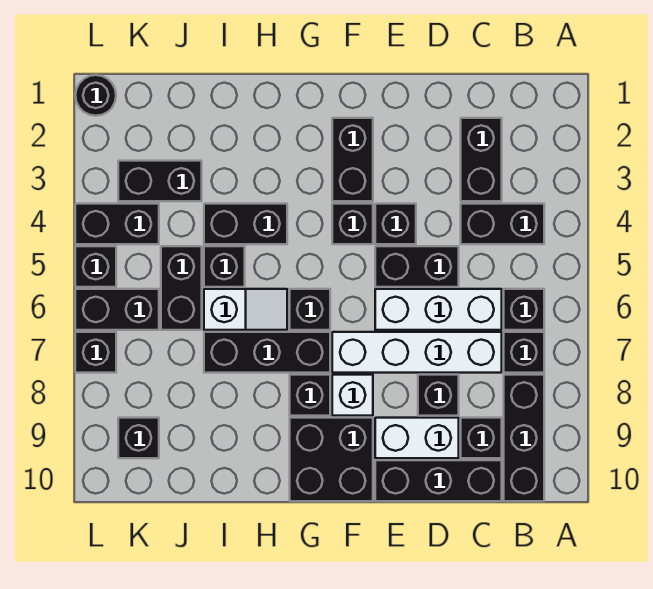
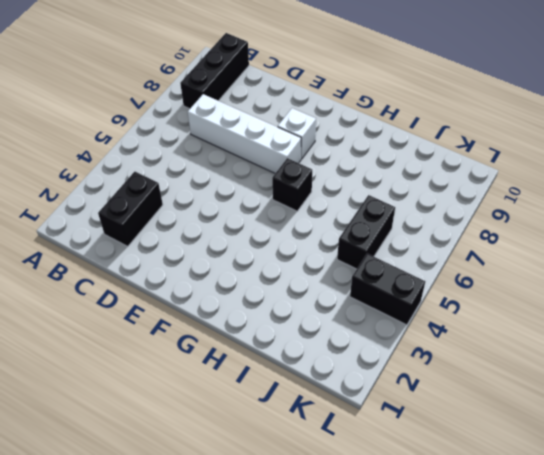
none -> black 1x2 brick [461,204,544,244]
none -> black 1x1 brick [504,289,544,330]
none -> black 1x1 brick [504,332,544,373]
none -> white 1x3 brick [375,289,502,330]

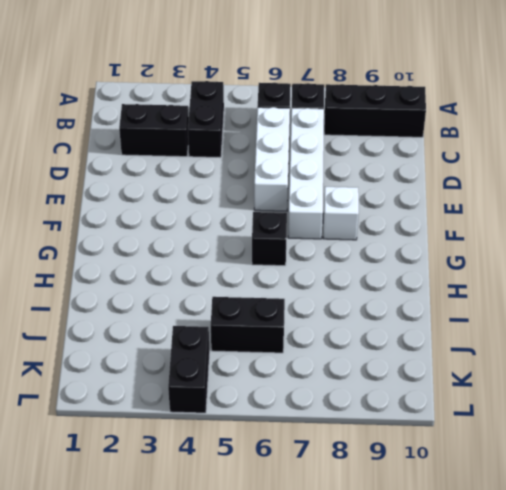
none -> black 1x1 brick [461,418,502,458]
none -> black 1x3 brick [375,460,502,501]
none -> black 1x2 brick [375,246,459,287]
none -> black 1x1 brick [418,375,459,416]

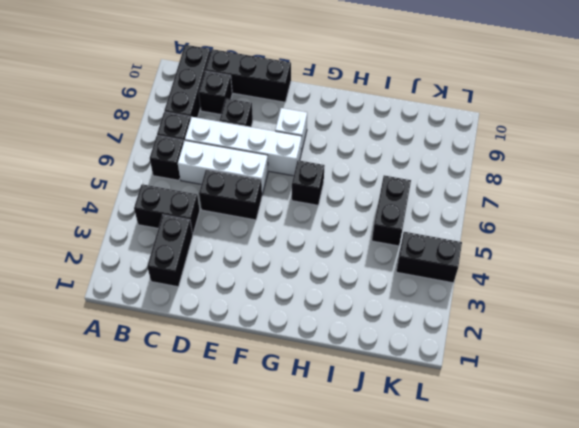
none -> white 1x2 brick [375,418,459,458]
none -> black 1x1 brick [375,204,416,244]
none -> black 1x2 brick [332,118,373,201]
none -> black 1x1 brick [332,204,373,244]

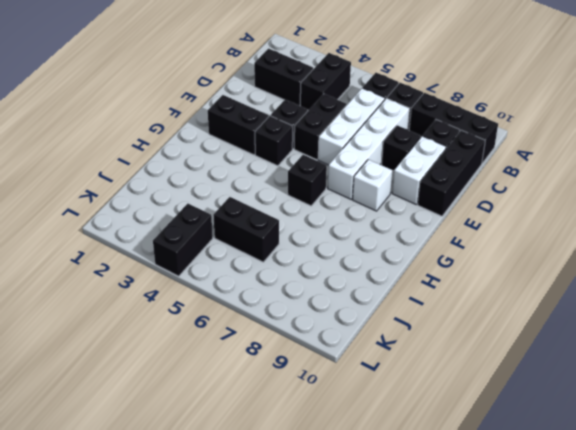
none -> black 2x2 brick [290,418,373,501]
none -> black 1x3 brick [204,332,330,373]
none -> black 1x1 brick [290,375,330,416]
none -> black 1x2 brick [204,204,287,244]

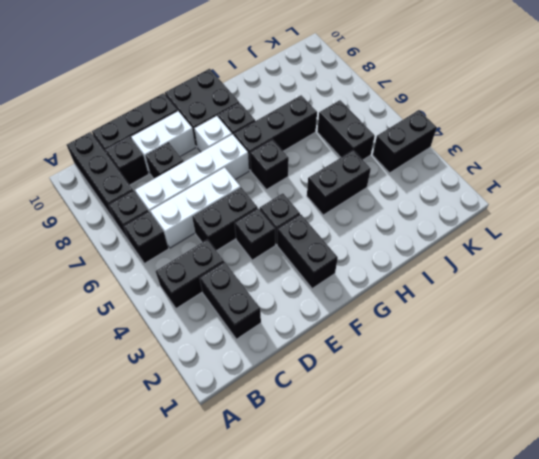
none -> white 1x2 slope [204,289,287,330]
none -> black 1x1 brick [204,246,245,287]
none -> black 1x2 brick [118,161,202,201]
none -> black 1x2 brick [75,289,159,330]

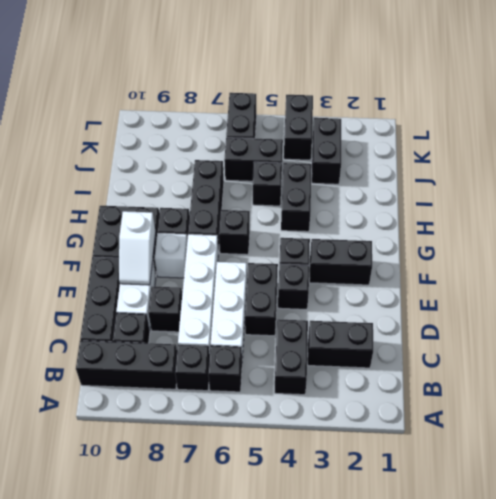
white 1x2 slope [119,211,156,285] -> white 1x2 slope moved to [204,289,287,330]
none -> black 1x1 brick [118,418,159,458]
none -> black 1x1 round brick [75,75,116,116]
none -> black 1x1 brick [75,246,116,287]
none -> black 1x1 brick [75,332,116,373]

